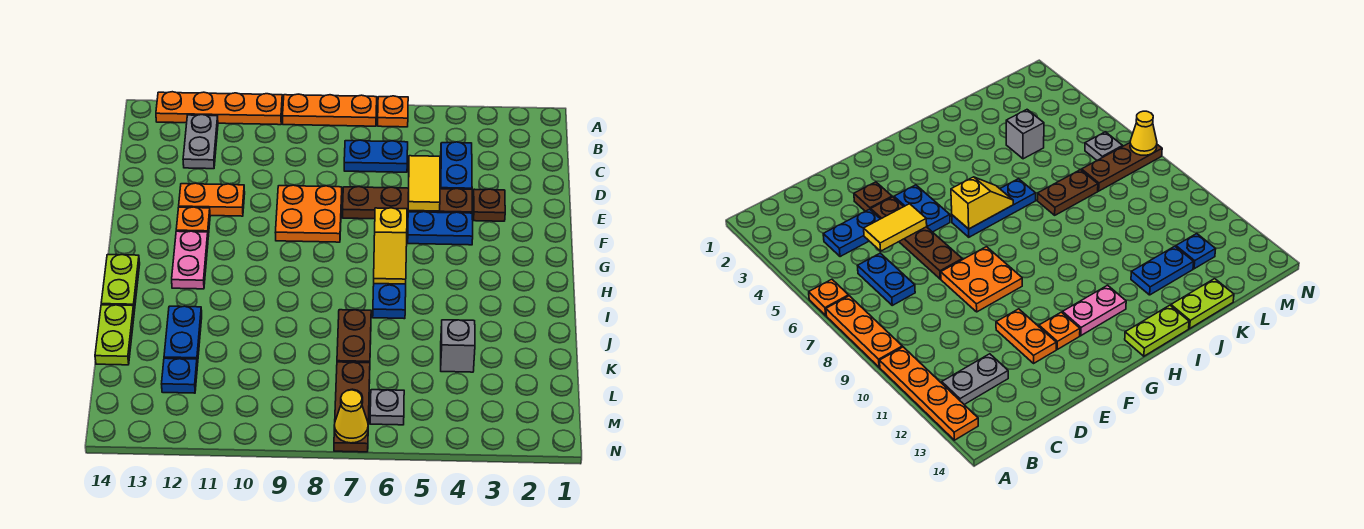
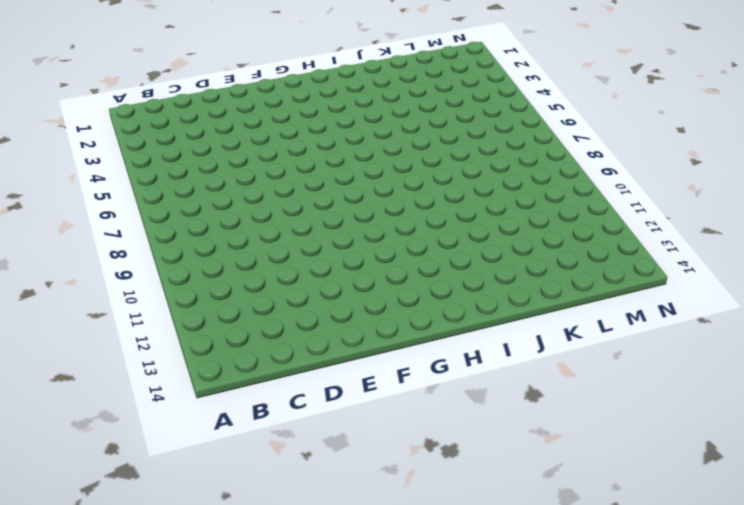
none -> orange 1x1 plate [378,96,408,127]
none -> orange 1x3 plate [283,94,377,126]
none -> orange 1x4 plate [156,92,283,125]

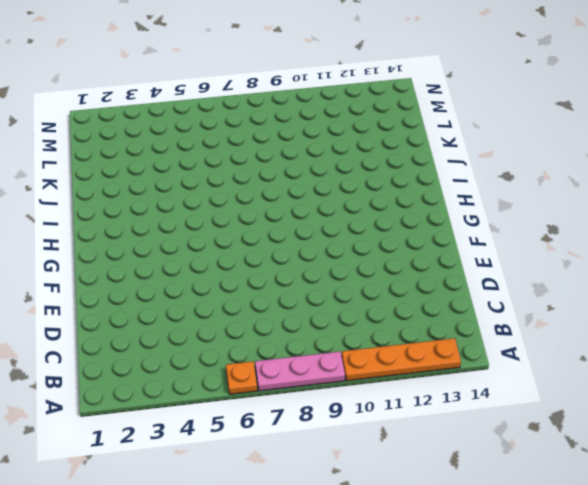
pink 1x3 plate [255,351,345,391] -> orange 1x3 plate [283,94,377,126]
none -> grey 1x2 plate [183,115,218,169]
none -> blue 1x2 plate [441,142,472,189]
none -> blue 1x2 plate [344,140,408,172]

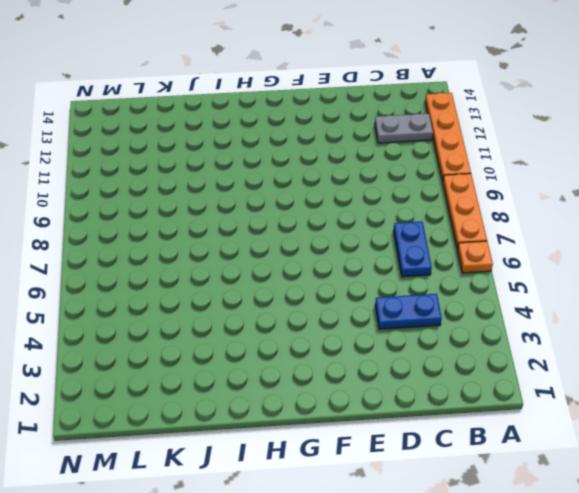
none -> brown 1x1 plate [473,189,505,221]
none -> brown 1x4 plate [343,187,472,219]
none -> orange 2x2 plate [275,185,342,242]

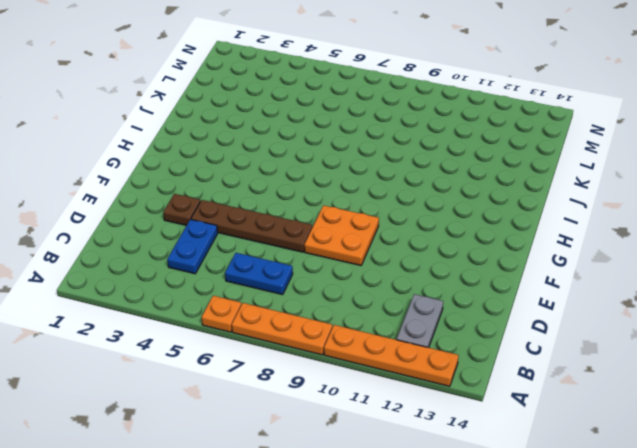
none -> orange 1x2 plate [179,183,245,216]
none -> blue 1x2 plate [408,212,473,245]
none -> orange 1x1 plate [176,207,210,237]

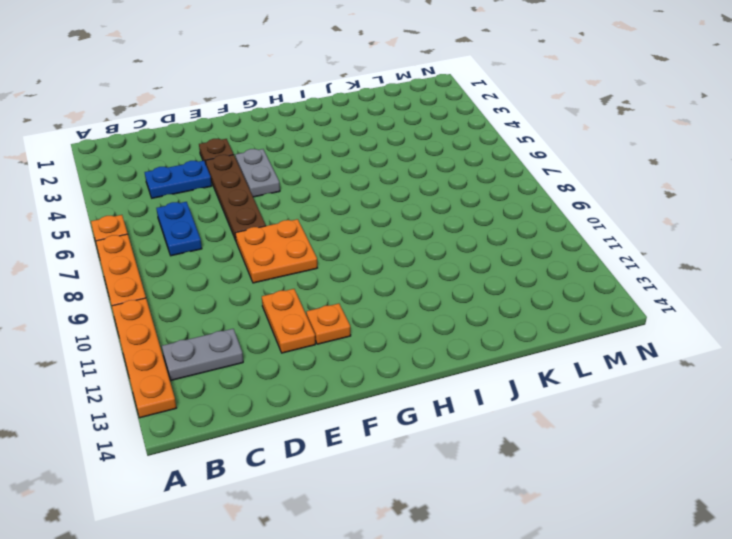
grey 1x2 plate [235,149,280,197] -> blue 1x2 plate [408,212,473,245]
none -> blue 1x3 plate [373,284,406,319]
none -> pink 1x2 plate [172,231,208,289]
none -> lime 1x2 plate [101,255,140,311]

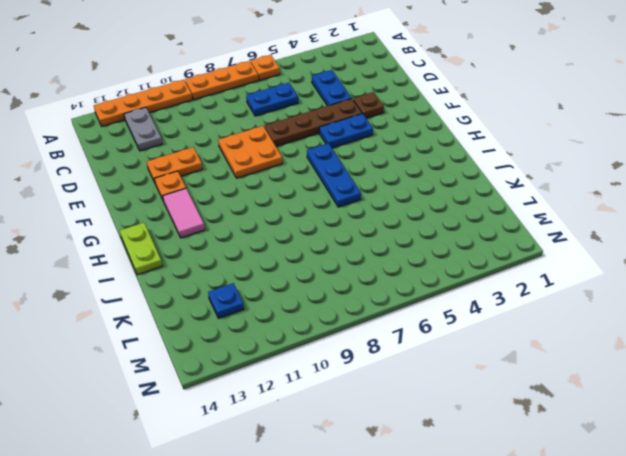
pink 1x2 tile [163,188,205,238] -> pink 1x2 plate [172,231,208,289]
none -> brown 1x2 plate [337,310,371,363]
none -> blue 1x2 plate [164,306,202,366]
none -> lime 1x2 plate [95,305,134,365]

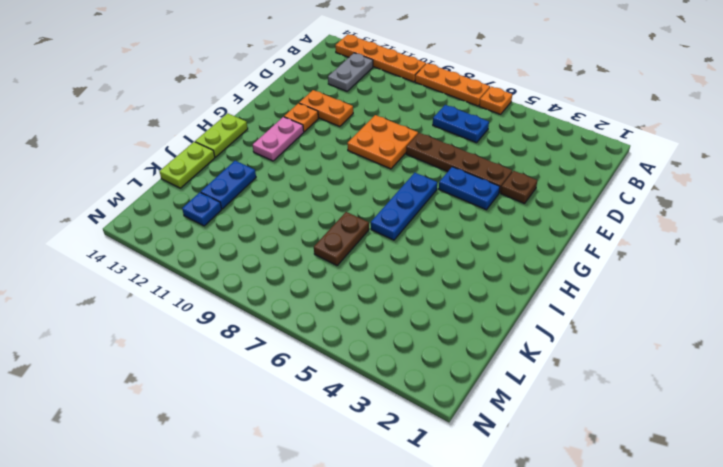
none -> blue 1x2 plate [441,142,472,189]
none -> grey 1x1 brick [441,320,475,372]
none -> brown 1x3 plate [334,362,370,452]

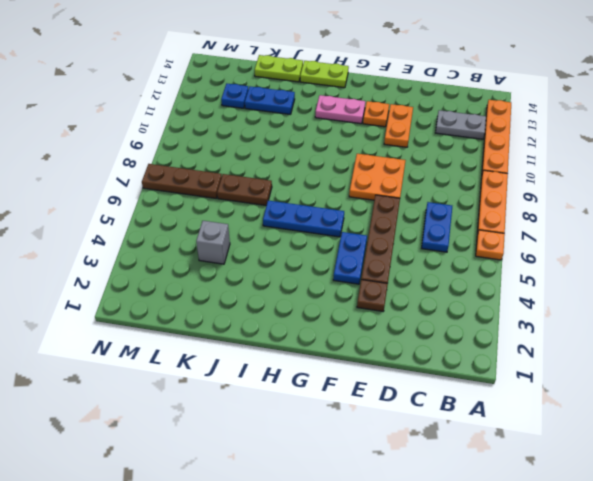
none -> blue 1x2 plate [441,142,472,189]
none -> grey 1x1 plate [370,390,404,425]
none -> yellow 1x2 tile [408,156,440,211]

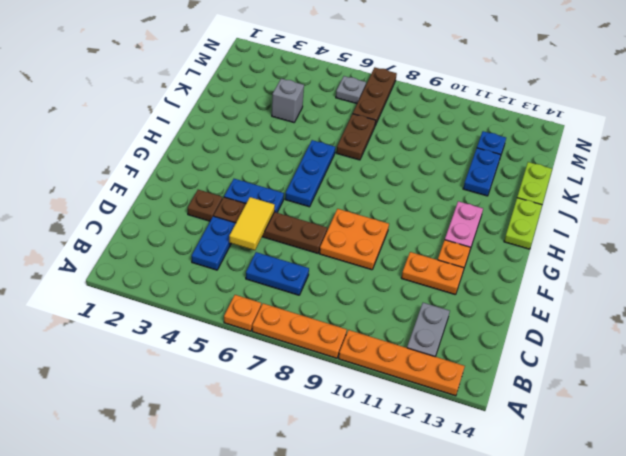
none -> yellow 1x2 slope [374,208,407,284]
none -> yellow 1x1 cone [334,390,368,443]

